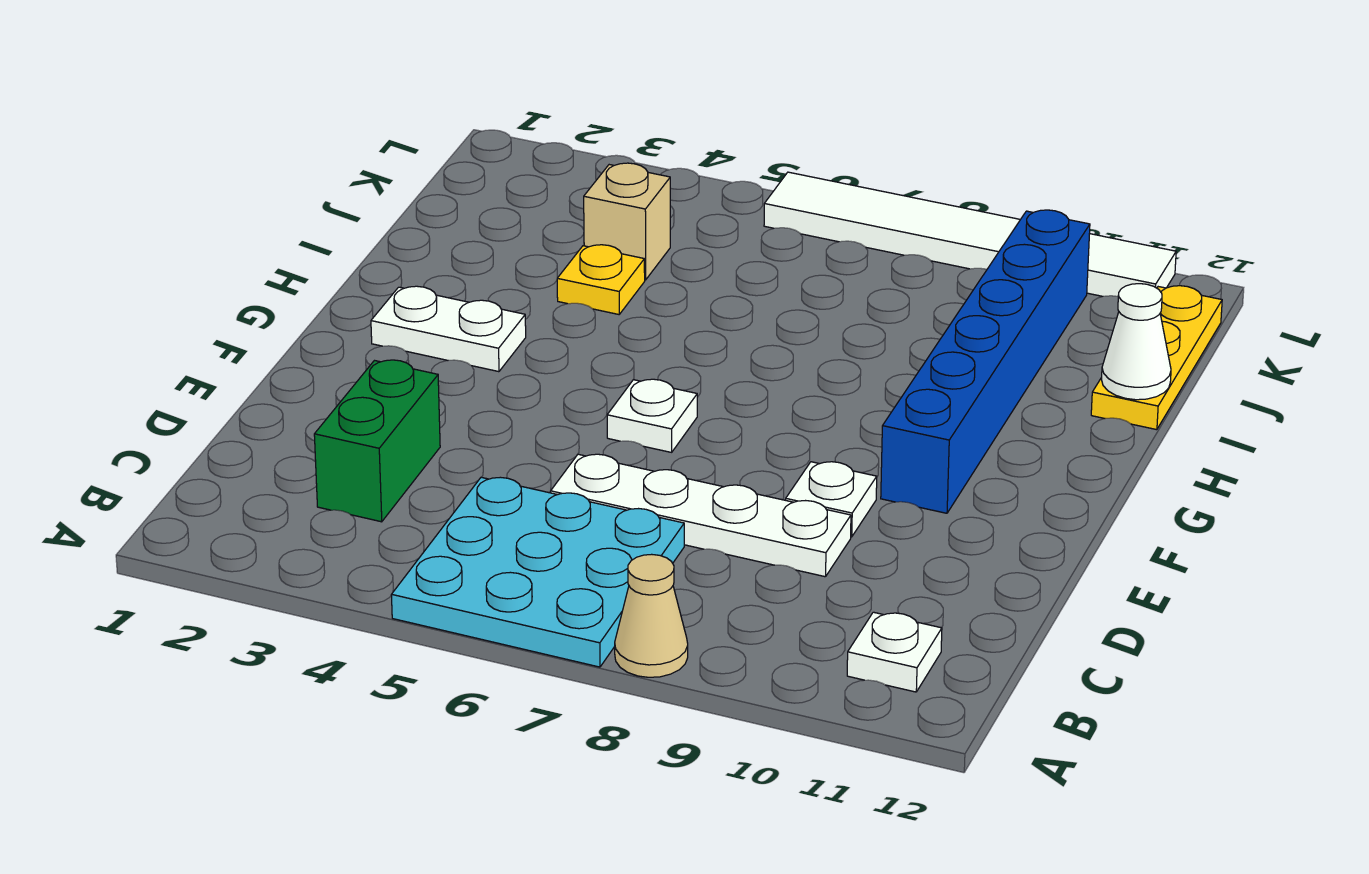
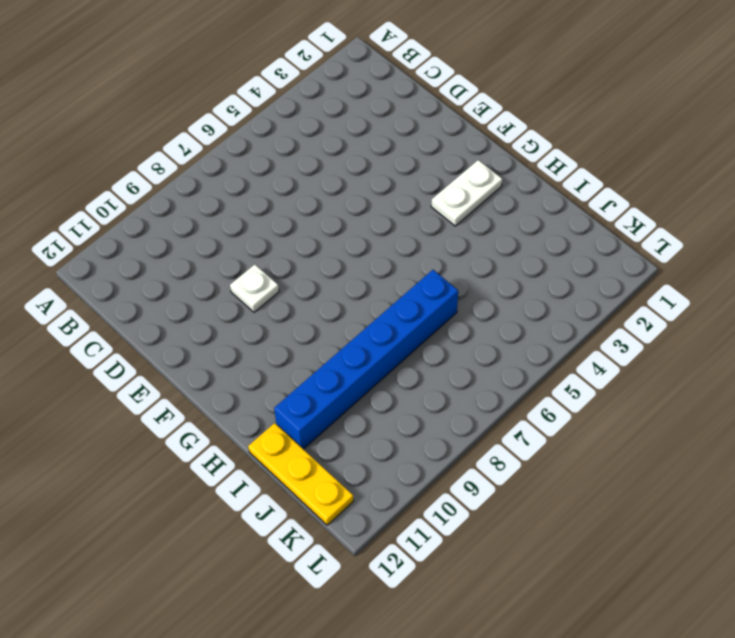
blue 1x6 brick [274,270,458,449] -> blue 1x6 brick turned to [881,210,1090,513]
none -> cyan 3x3 plate [391,477,684,667]
none -> tan 1x1 cone [615,554,688,677]
none -> white 1x1 plate [847,612,942,692]

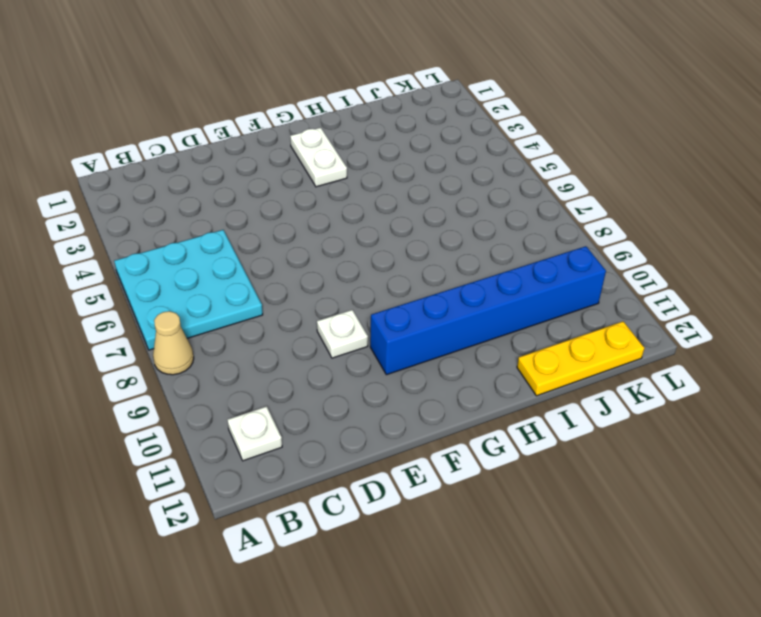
none -> green 1x2 brick [314,360,440,522]
none -> white 1x4 plate [551,454,851,577]
none -> white 1x1 plate [607,379,697,452]

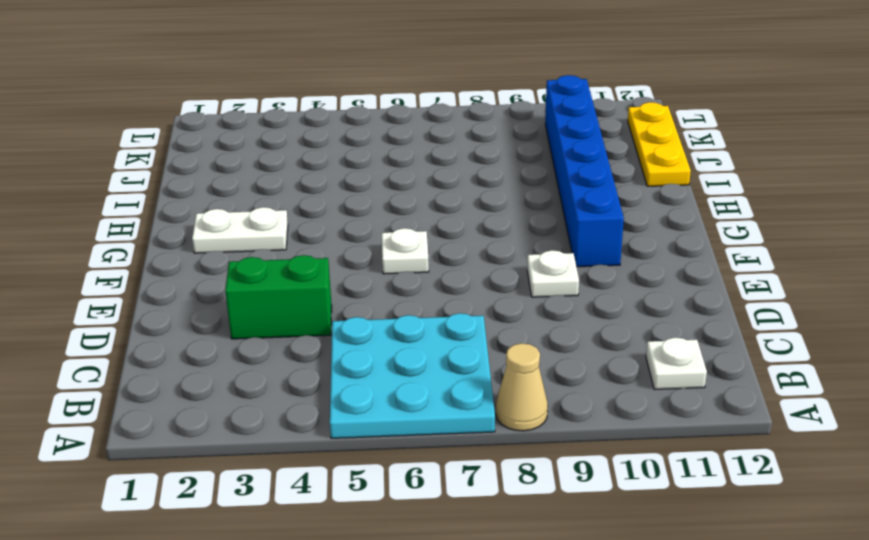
green 1x2 brick [225,255,332,339] -> green 1x2 brick turned to [314,360,440,522]
none -> white 1x4 plate [551,454,851,577]
none -> yellow 1x1 plate [557,245,645,314]
none -> tan 1x1 brick [584,163,670,280]

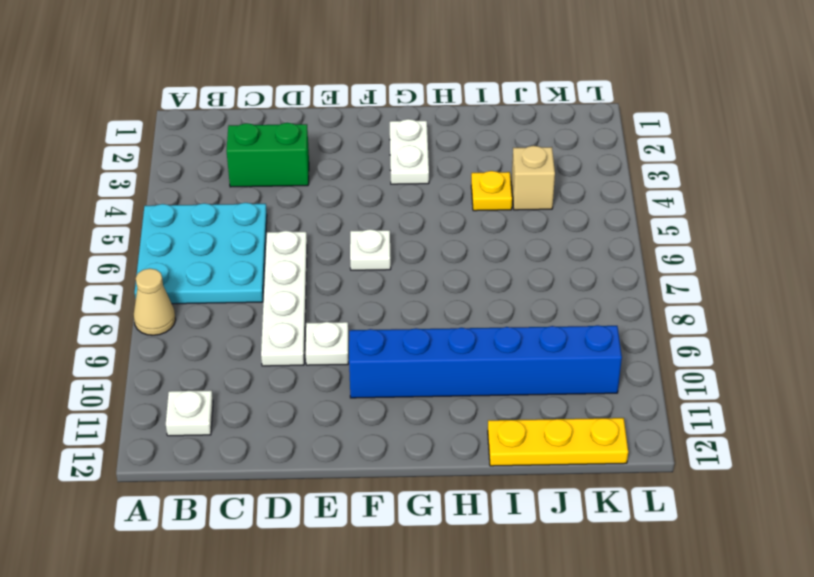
none -> white 1x6 tile [764,172,1176,296]
none -> white 1x1 cone [1101,284,1171,400]

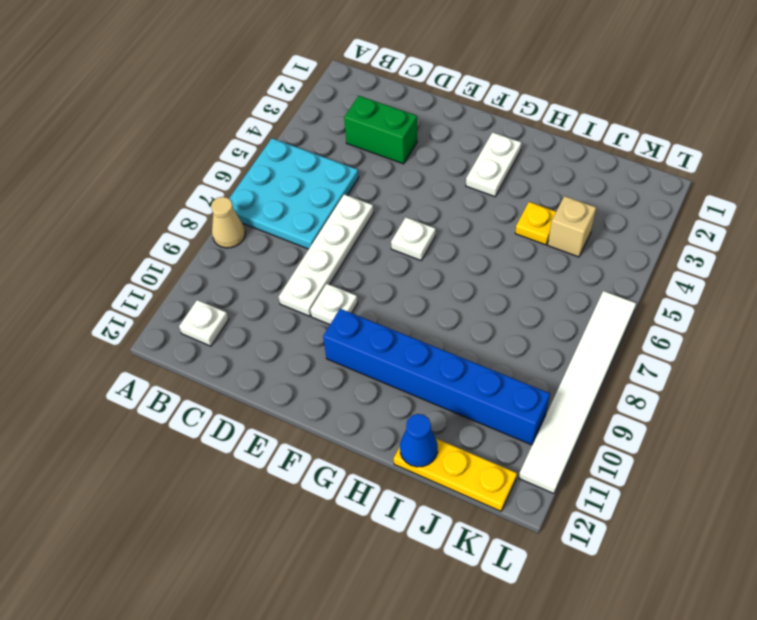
blue 1x1 cone [400,414,438,467] -> white 1x1 cone [1101,284,1171,400]

